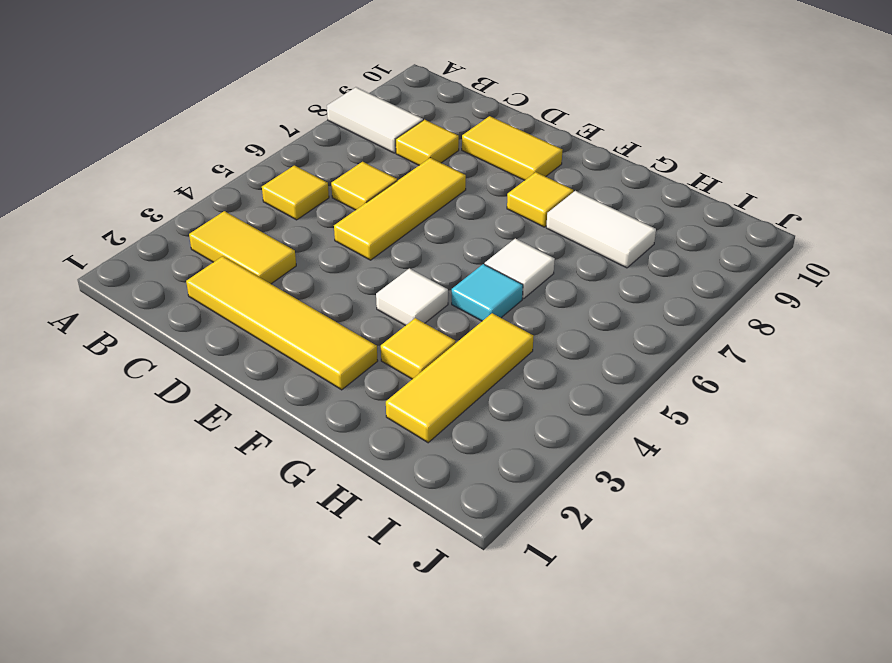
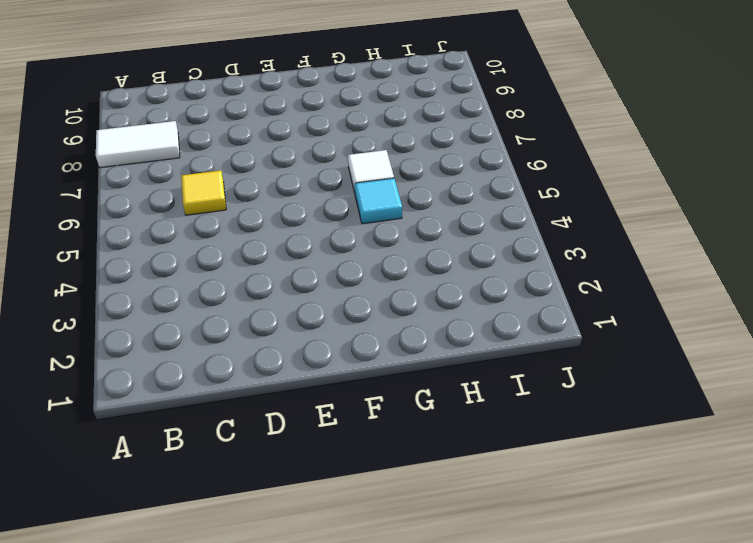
none -> yellow 1x2 tile [189,211,296,284]
none -> yellow 1x1 tile [262,165,329,220]
none -> yellow 1x4 tile [186,256,378,390]

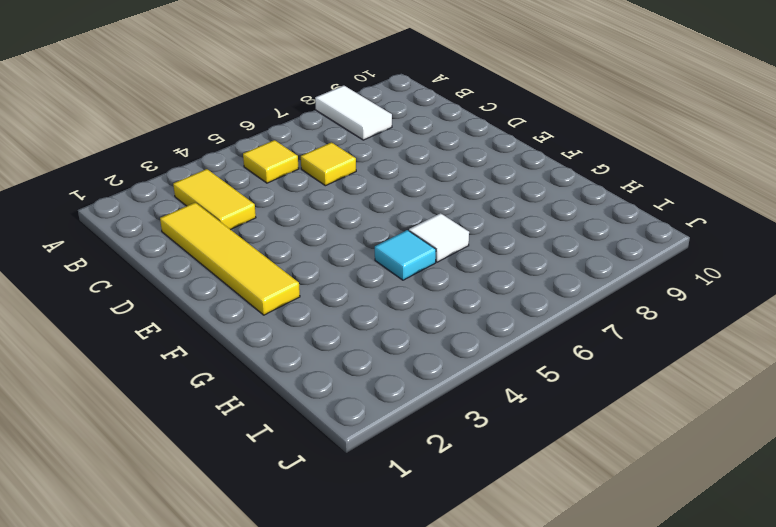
none -> yellow 1x1 tile [396,120,459,165]
none -> yellow 1x3 tile [334,158,466,260]
none -> yellow 1x2 tile [462,116,562,180]

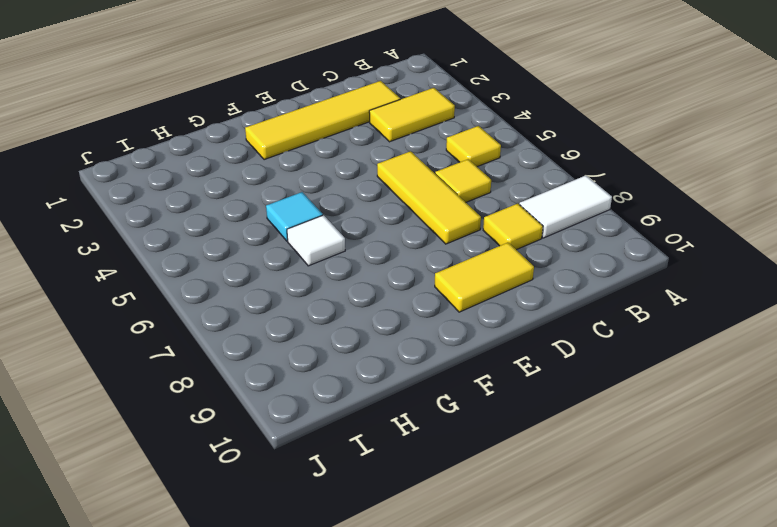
none -> white 1x1 tile [376,268,448,326]
none -> yellow 1x1 tile [507,172,573,227]
none -> yellow 1x1 tile [381,318,455,379]

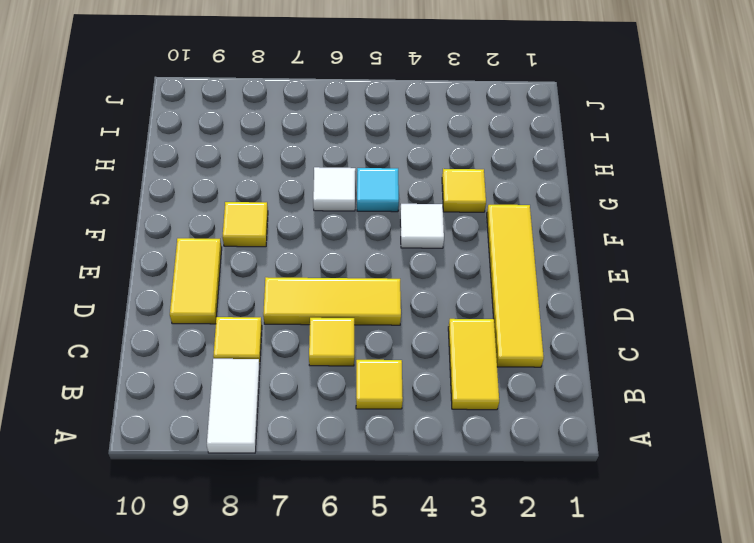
none -> white 1x2 tile [546,191,656,268]
none -> yellow 1x3 tile [386,313,533,443]

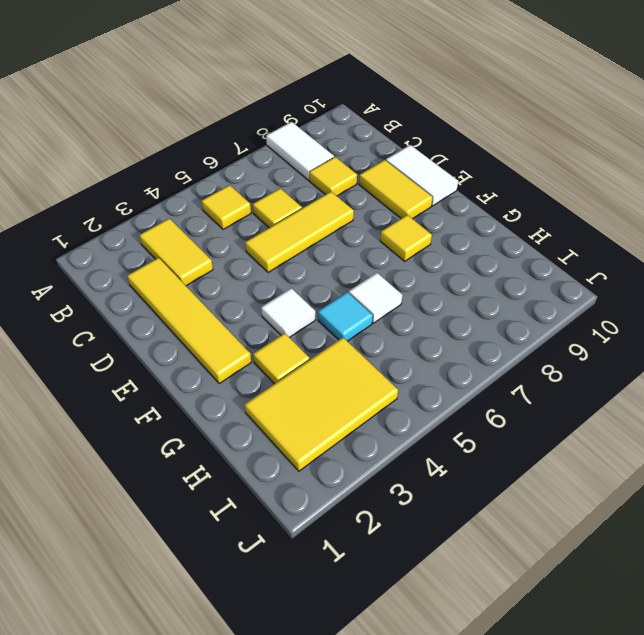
white 1x2 tile [386,145,458,206] -> white 1x2 tile moved to [546,191,656,268]
yellow 2x3 tile [245,338,398,471] -> yellow 1x3 tile [386,313,533,443]

